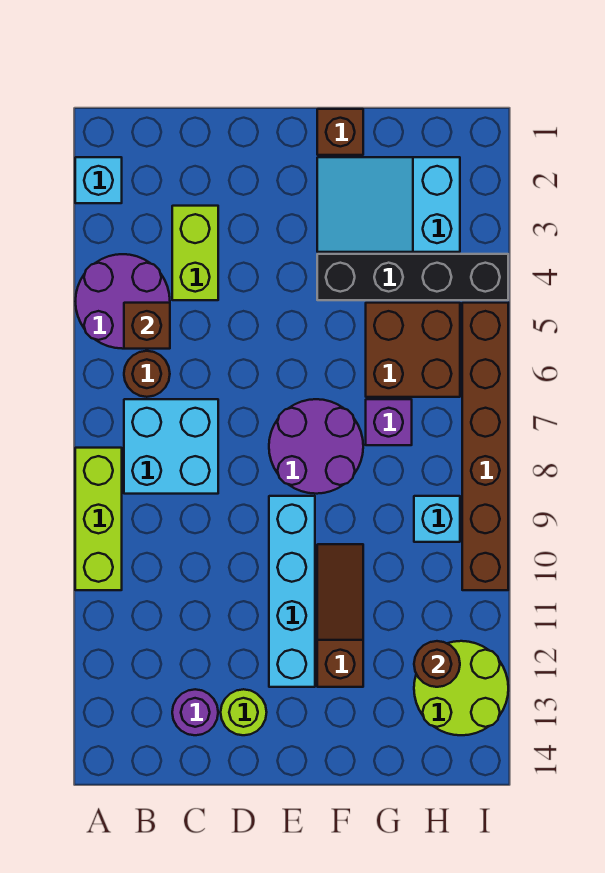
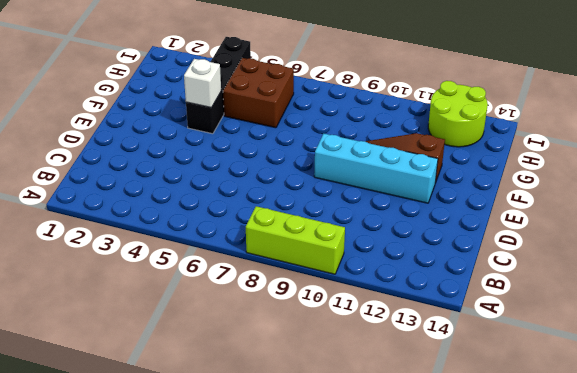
white 1x1 brick [184,59,221,108] -> none
none -> cyan 1x1 brick [75,157,122,203]
none -> purple 2x2 round brick [75,254,170,349]
none -> brown 1x1 round brick [124,351,170,397]

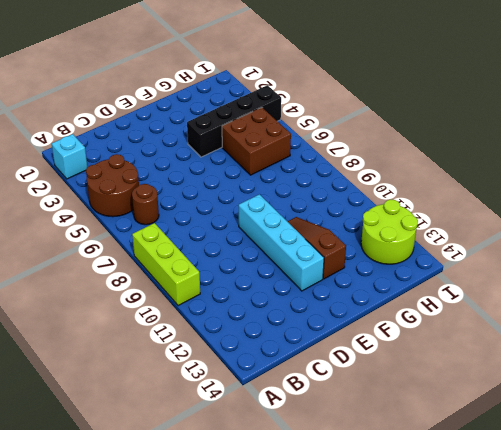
brown 2x2 round brick [86,154,139,217] -> purple 2x2 round brick [75,254,170,349]
none -> cyan 2x2 brick [124,399,218,494]
none -> lime 1x2 brick [172,206,218,300]
none -> purple 1x1 round brick [172,689,218,735]

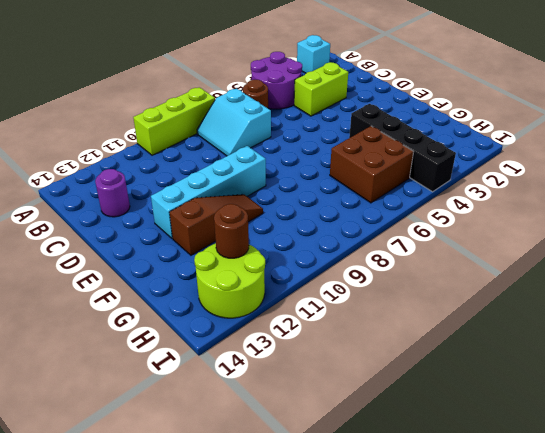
cyan 2x2 slope [197,89,271,156] -> cyan 2x2 brick [124,399,218,494]
none -> lime 1x1 round brick [221,689,267,735]
none -> purple 2x2 round brick [269,399,363,494]
none -> brown 1x1 brick [317,109,363,155]

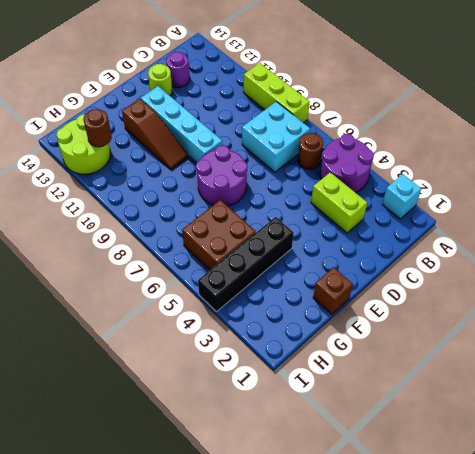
none -> cyan 2x3 slope [317,157,460,252]
none -> purple 1x1 brick [366,399,412,445]
none -> cyan 1x1 brick [414,496,460,542]

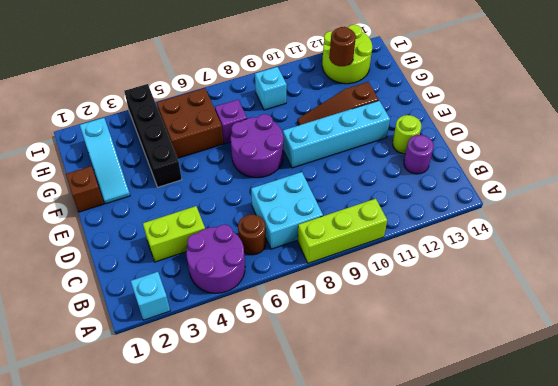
cyan 1x3 slope [80,118,130,204] -> cyan 2x3 slope [317,157,460,252]
none -> brown 1x6 brick [462,303,508,590]
none -> brown 1x1 brick [124,303,170,349]

